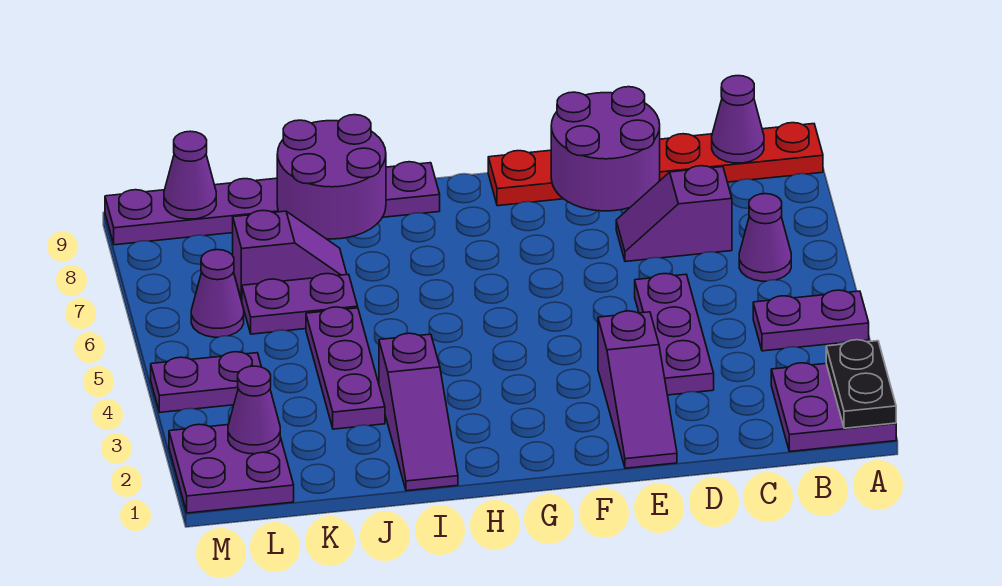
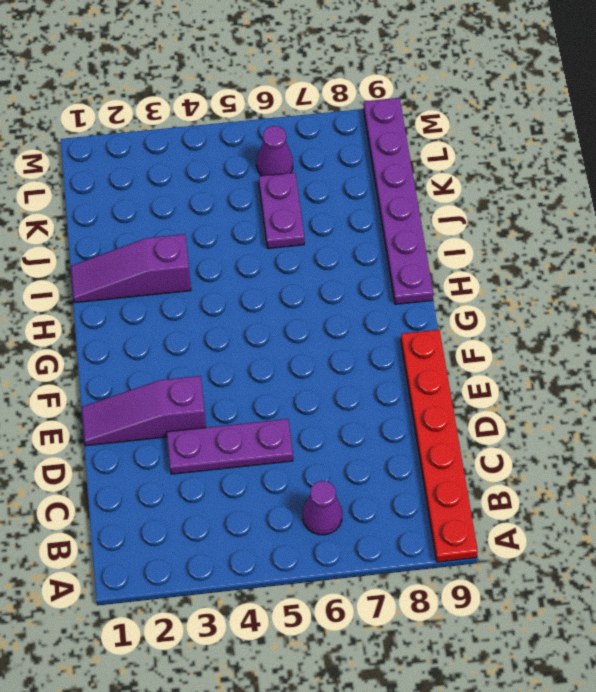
none -> purple 2x2 plate [771,363,896,451]
none -> purple 1x2 plate [753,290,869,351]
none -> purple 1x2 slope [616,166,732,262]

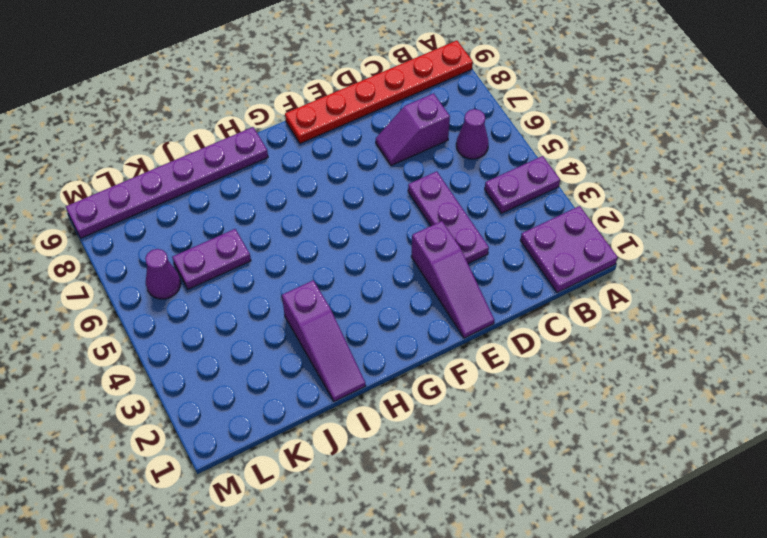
none -> purple 1x3 plate [306,307,385,429]
none -> purple 1x2 slope [233,210,347,301]
none -> purple 2x2 plate [169,424,294,513]

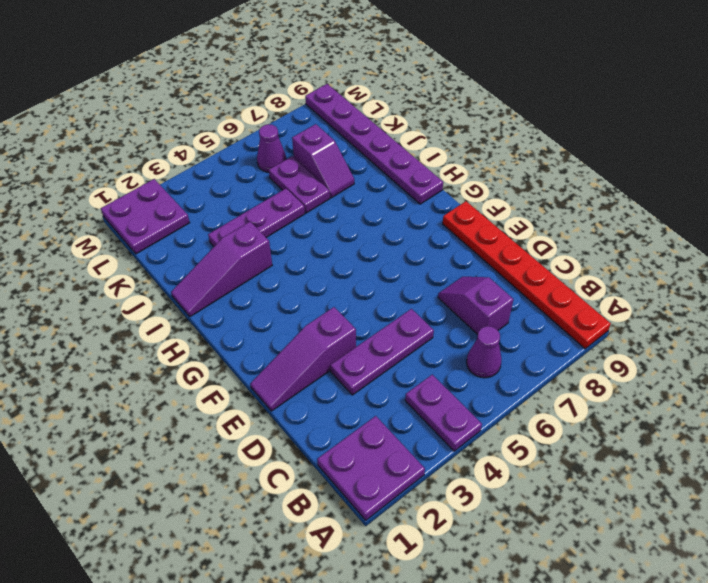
none -> purple 1x2 plate [151,352,261,412]
none -> black 1x2 plate [826,340,896,428]
none -> purple 1x1 cone [712,76,764,163]

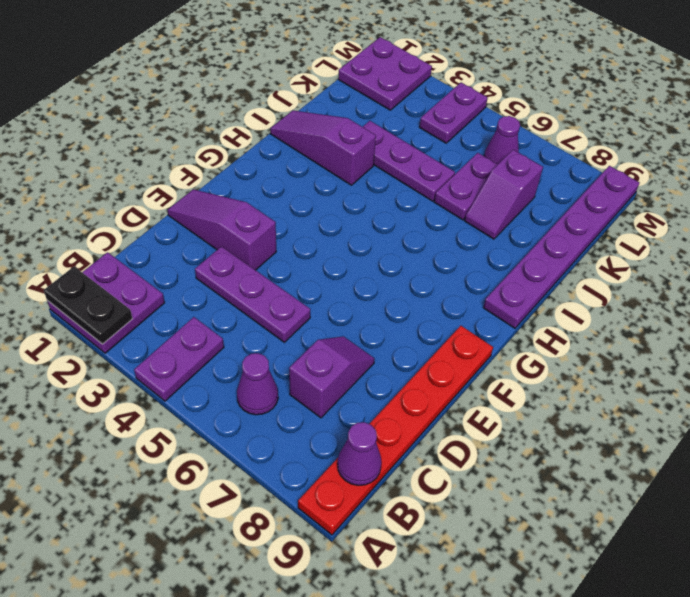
none -> purple 2x2 round brick [551,87,660,211]
none -> purple 2x2 round brick [277,115,386,239]
none -> purple 1x1 cone [228,366,280,454]

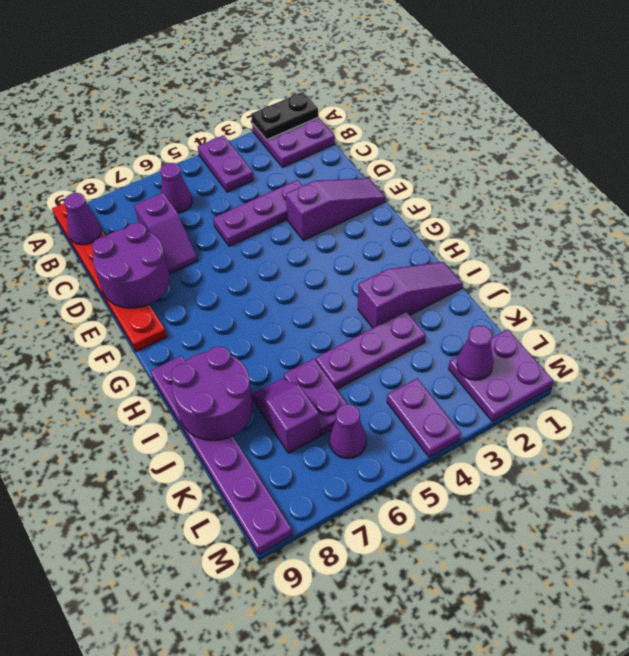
none -> purple 1x1 cone [164,131,216,219]

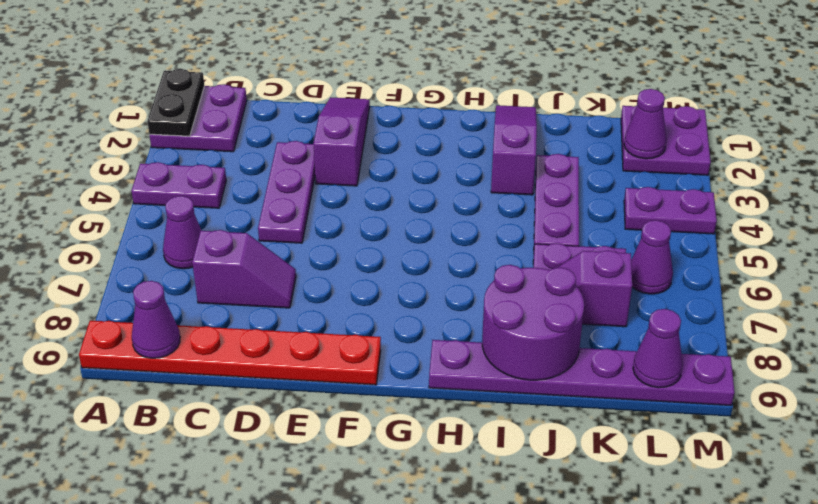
none -> purple 2x2 round brick [551,87,660,211]

